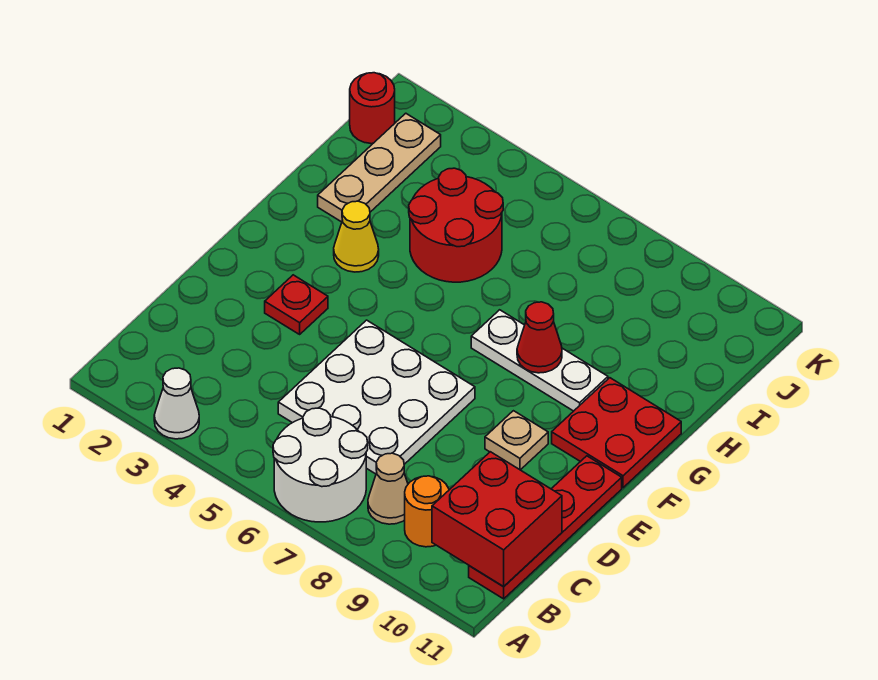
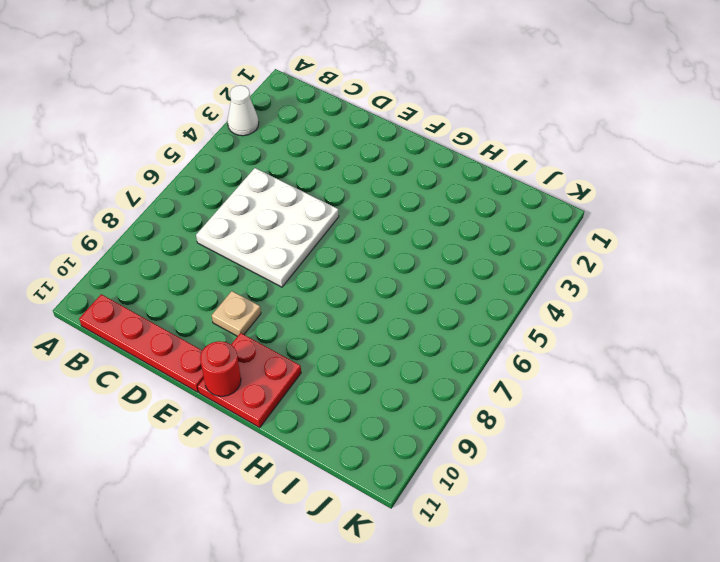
red 1x1 round brick [200,341,241,396] -> red 1x1 round brick moved to [350,73,395,144]
none -> white 2x2 round brick [273,408,368,522]
none -> tan 1x1 cone [368,453,408,524]
none -> orange 1x1 round brick [405,476,449,547]

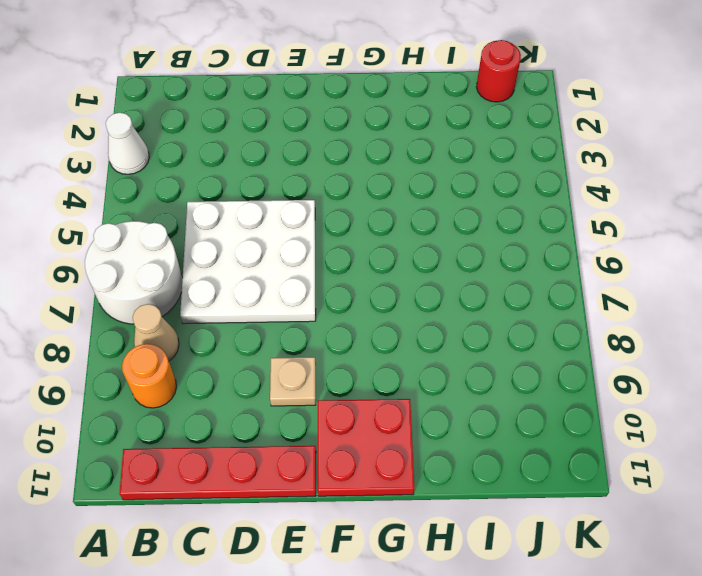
none -> red 1x1 plate [265,275,328,334]
none -> yellow 1x1 cone [334,201,379,272]
none -> white 1x3 plate [471,310,608,411]

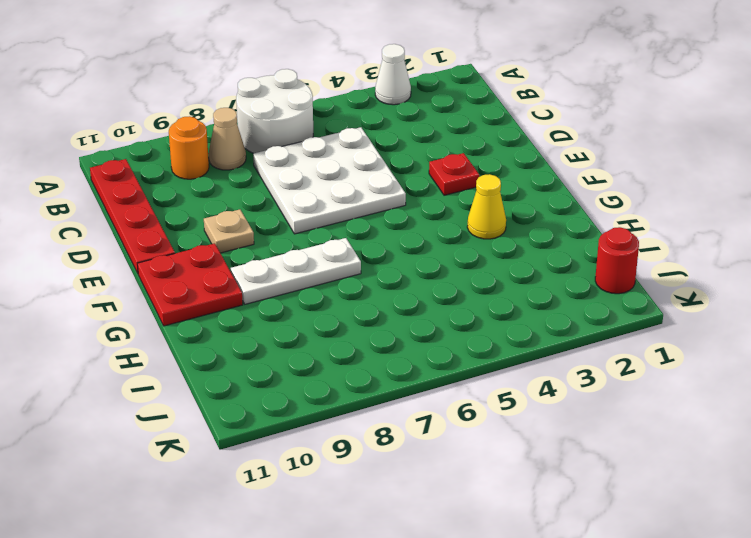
none -> tan 1x3 plate [318,113,441,222]
none -> red 2x2 round brick [409,168,503,282]
none -> red 2x2 brick [432,452,562,587]

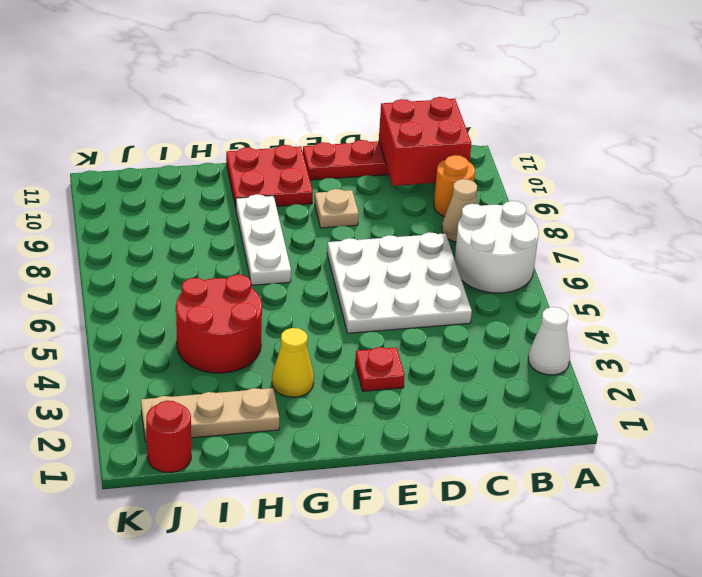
none -> red 1x1 cone [517,302,562,373]

